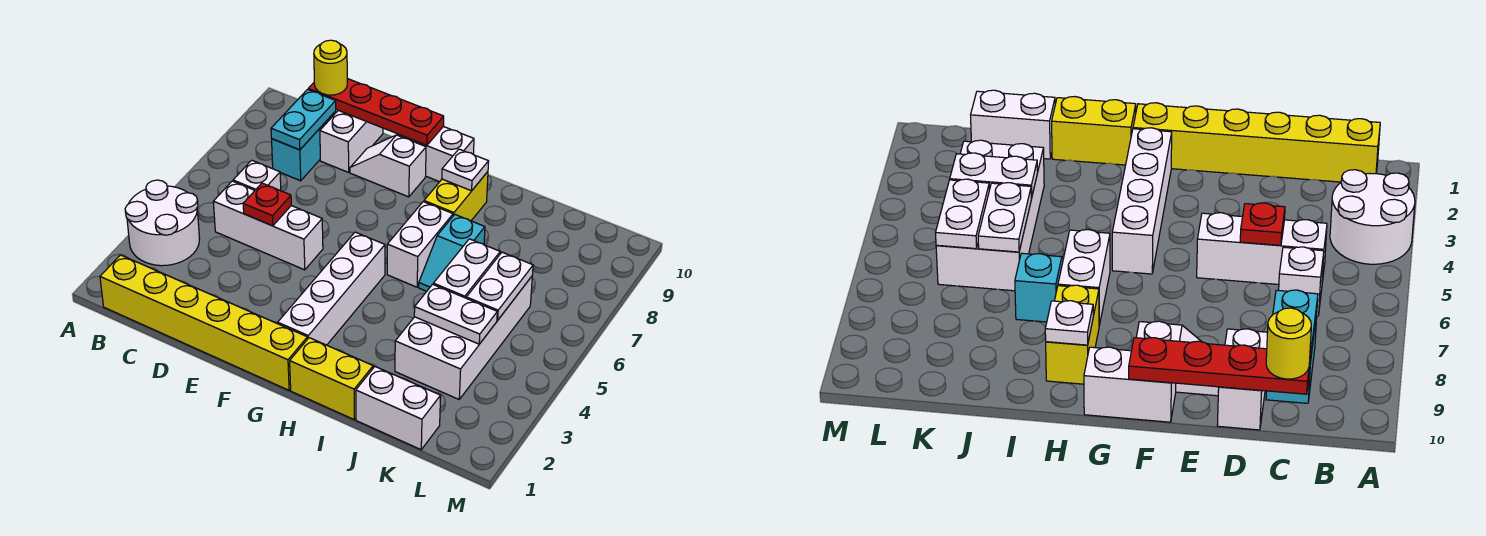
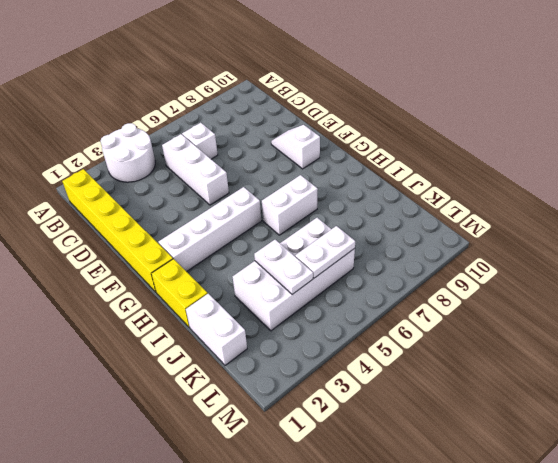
none -> cyan 1x2 brick [272,111,336,181]
none -> white 1x2 brick [320,110,383,172]
none -> white 1x2 brick [398,127,474,182]

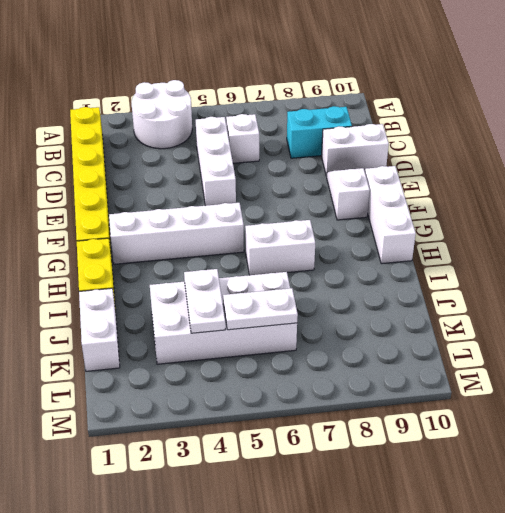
white 1x3 brick [365,166,416,264] -> white 1x2 brick [398,127,474,182]
none -> yellow 1x2 brick [424,172,488,221]
none -> cyan 1x2 slope [419,215,485,291]
none -> cyan 1x2 plate [271,90,336,150]

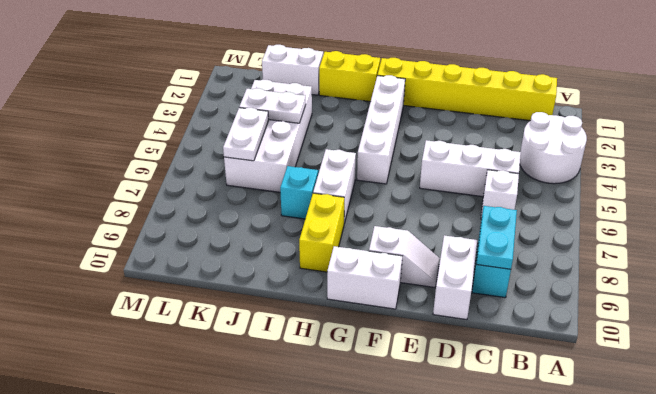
none -> red 1x4 plate [308,79,444,145]
none -> red 1x1 plate [243,183,291,226]
none -> white 1x1 plate [442,149,489,191]

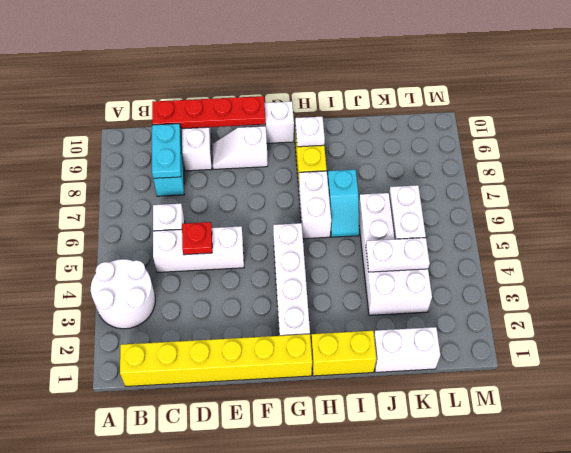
none -> white 1x2 plate [433,239,500,298]
none -> yellow 1x1 round brick [314,40,347,95]

